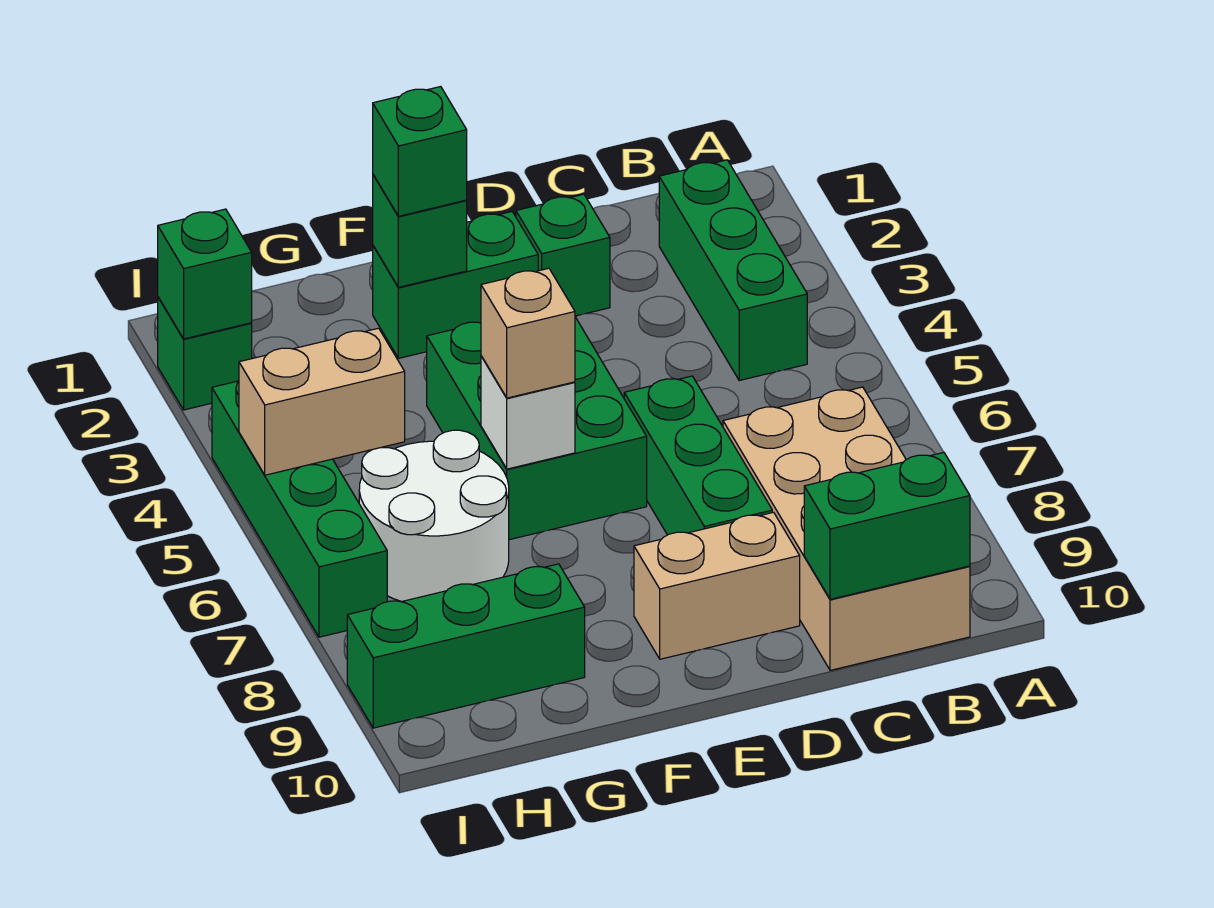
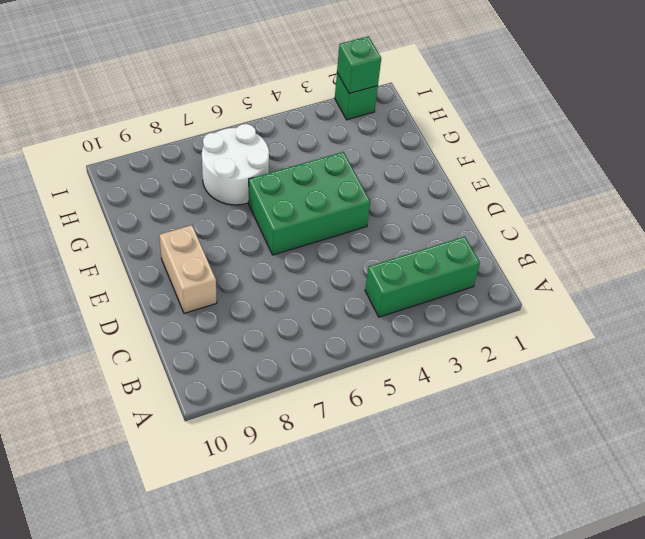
none -> tan 2x4 brick [723,387,970,670]
none -> green 1x1 brick [516,194,610,316]
none -> green 1x3 brick [624,376,772,535]

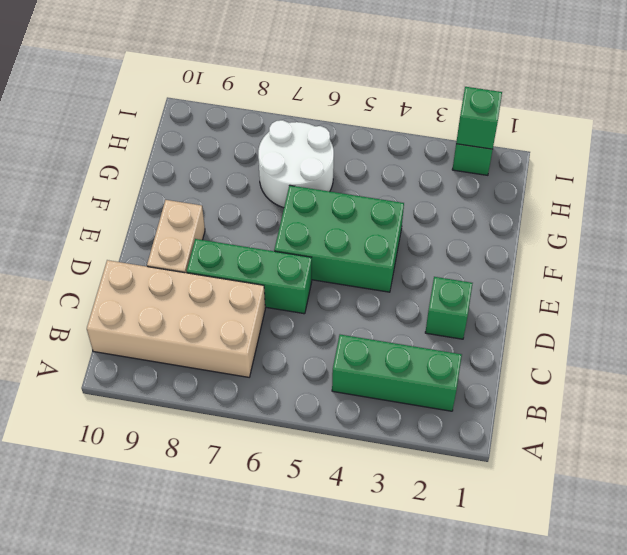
none -> green 1x2 brick [373,212,538,358]
none -> green 1x3 brick [347,564,585,728]
none -> green 1x4 brick [212,381,387,637]

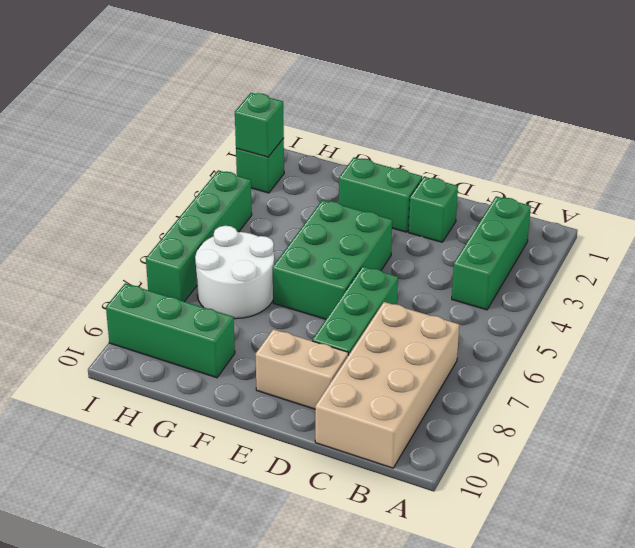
none -> green 1x2 brick [804,452,970,599]
none -> green 1x1 brick [373,175,467,287]
none -> white 1x1 brick [481,356,575,469]

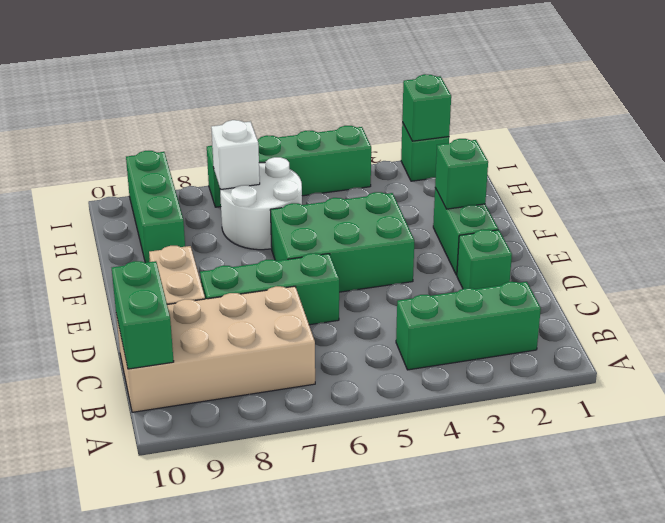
white 1x1 brick [211,120,260,190] -> white 1x1 brick moved to [481,356,575,469]
none -> tan 1x2 brick [239,328,405,475]
none -> green 1x1 brick [373,87,467,216]
none -> tan 1x1 brick [481,268,575,398]

